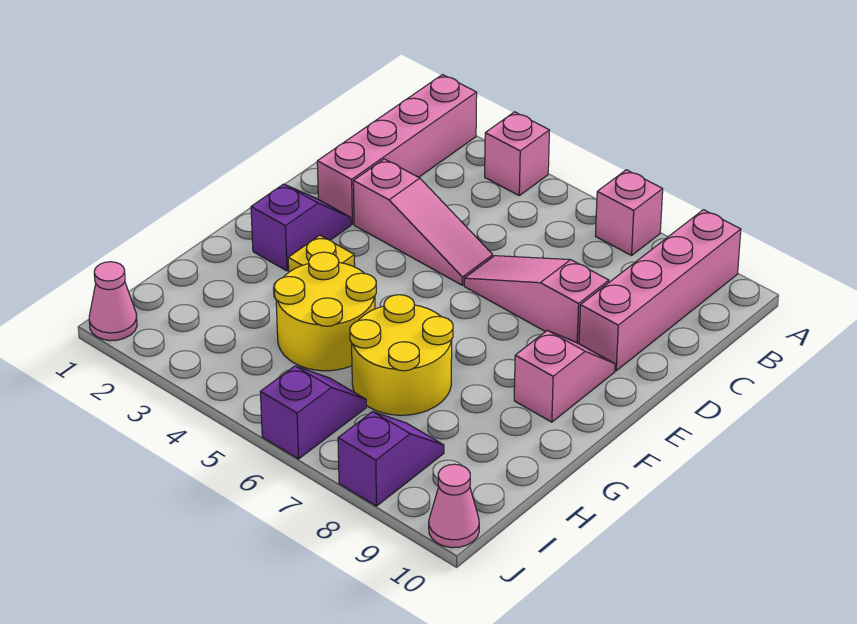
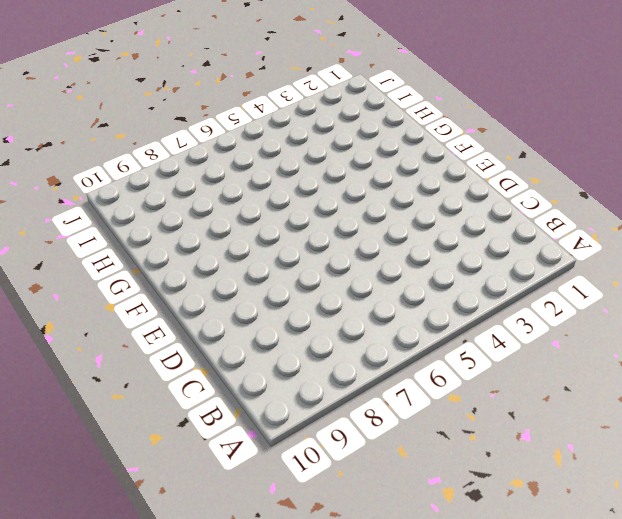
none -> pink 1x4 brick [317,75,477,224]
none -> pink 1x1 brick [485,112,550,196]
none -> pink 1x1 brick [595,170,663,256]

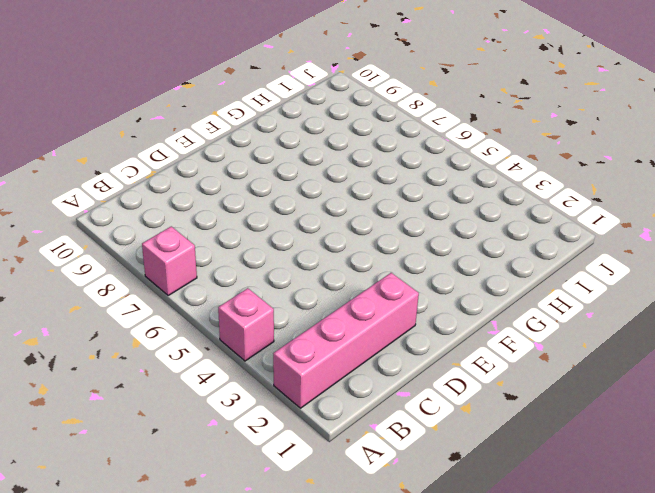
none -> pink 1x4 brick [579,210,741,371]
none -> pink 1x3 slope [353,159,493,285]
none -> pink 1x3 slope [464,256,609,344]

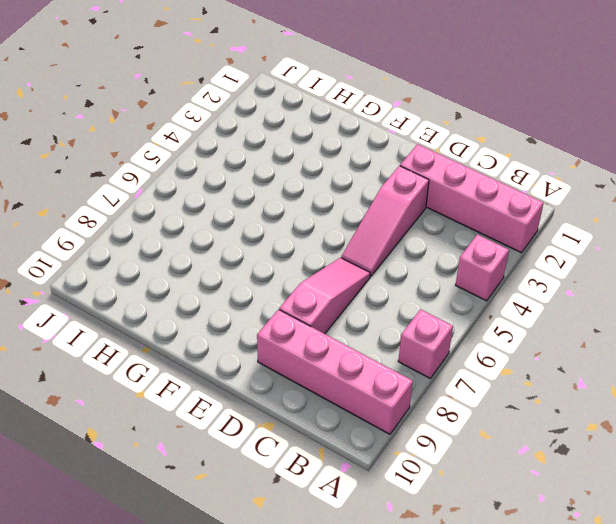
none -> purple 1x2 slope [251,184,351,271]
none -> pink 1x2 slope [514,330,615,422]
none -> yellow 1x1 plate [288,235,355,272]

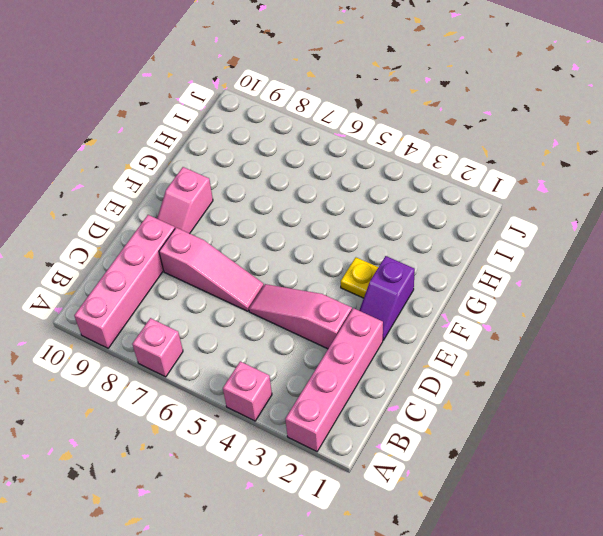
none -> yellow 2x2 round brick [274,252,376,371]
none -> yellow 2x2 round brick [350,295,453,415]
none -> purple 1x2 slope [260,366,366,459]

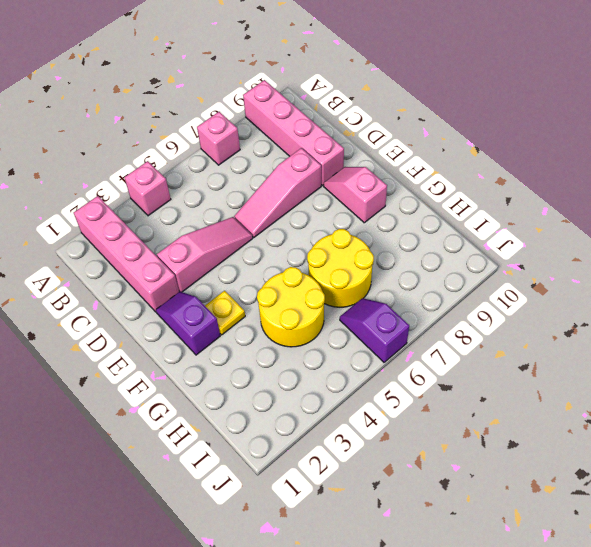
none -> purple 1x2 slope [338,412,444,506]
none -> pink 1x1 cone [89,262,137,341]
none -> pink 1x1 cone [429,464,479,548]

